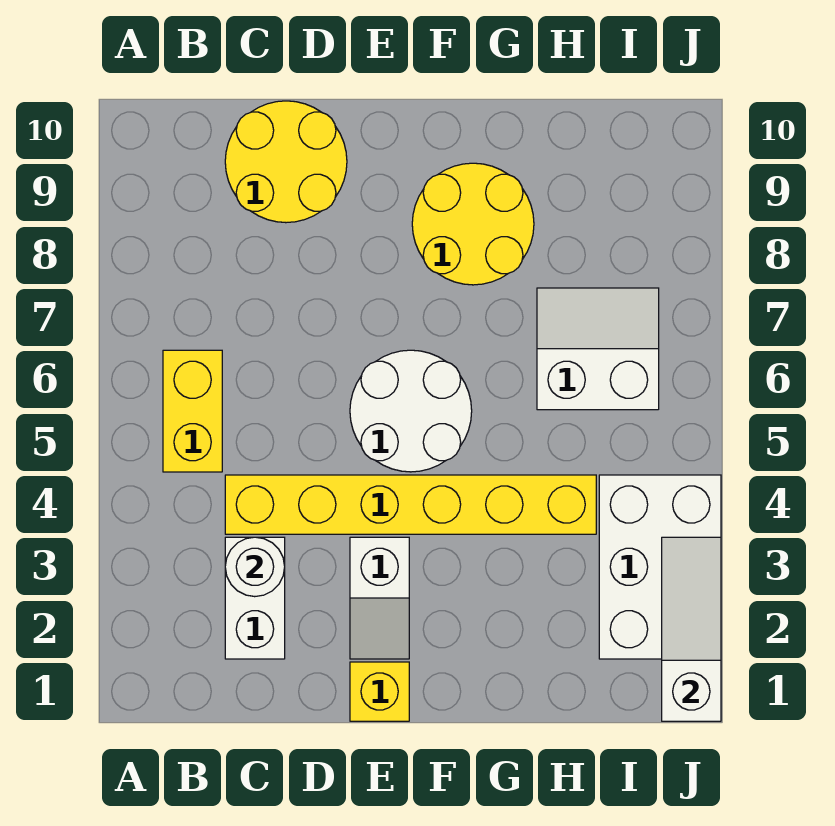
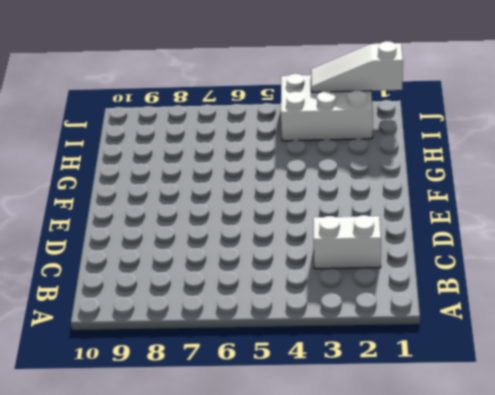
none -> yellow 1x2 brick [163,350,222,472]
none -> yellow 1x6 brick [225,475,596,534]
none -> yellow 2x2 round brick [225,101,347,223]

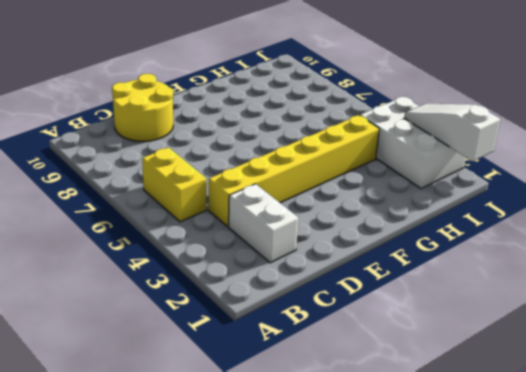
none -> yellow 1x1 brick [350,662,409,721]
none -> white 1x2 slope [350,537,409,659]
none -> white 2x2 round brick [350,350,472,472]

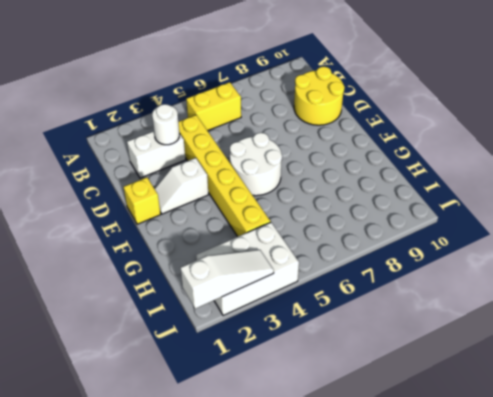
none -> yellow 2x2 round brick [412,163,534,285]
none -> white 2x2 slope [537,288,659,410]

